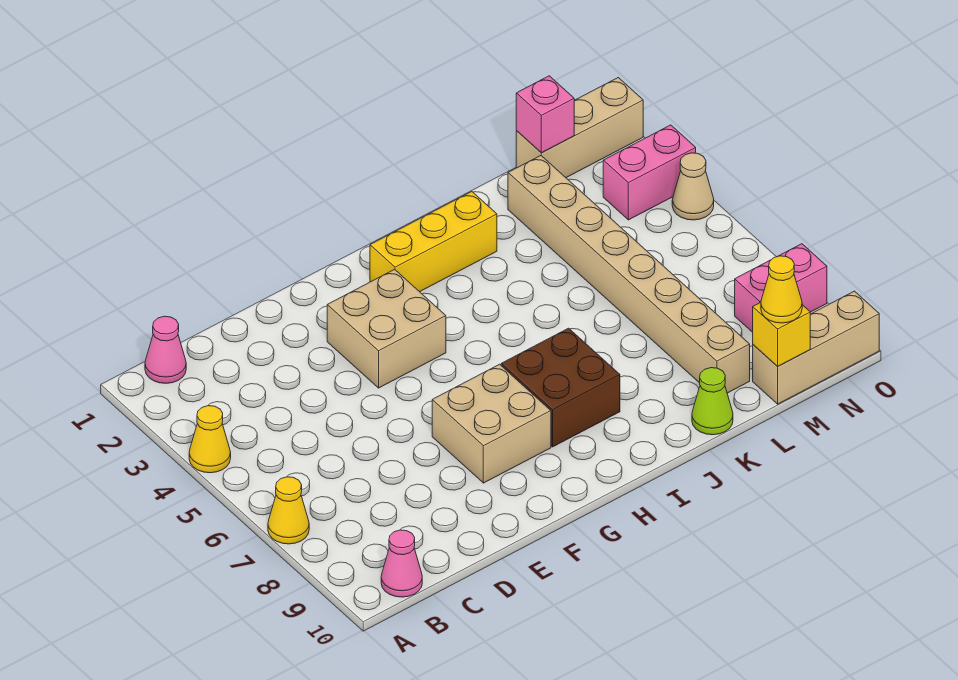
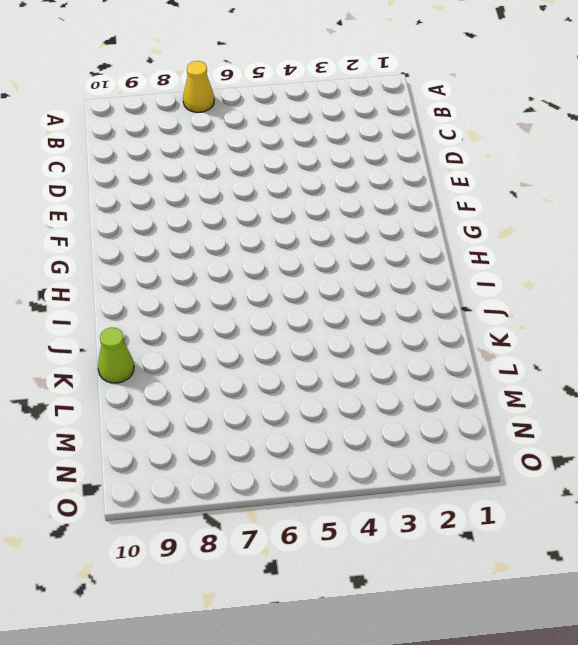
none -> yellow 1x1 cone [189,406,231,473]
none -> pink 1x1 cone [145,316,186,383]
none -> pink 1x1 cone [381,530,422,597]

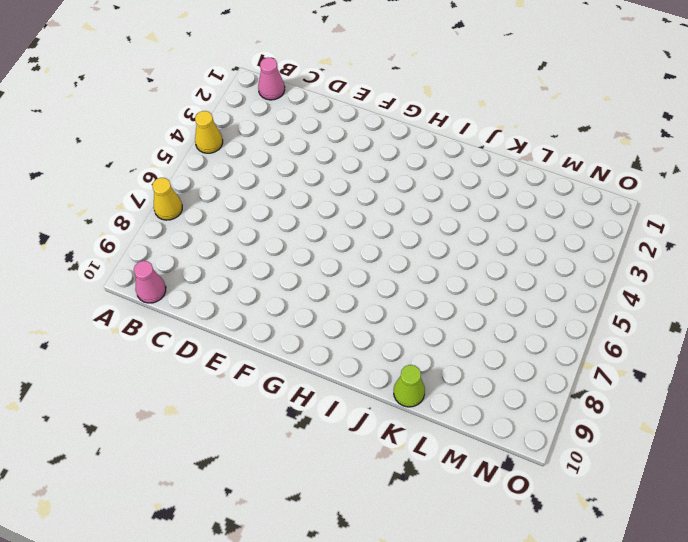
none -> tan 2x2 brick [327,269,446,388]
none -> tan 2x2 brick [432,364,551,483]
none -> yellow 1x3 brick [370,192,497,292]

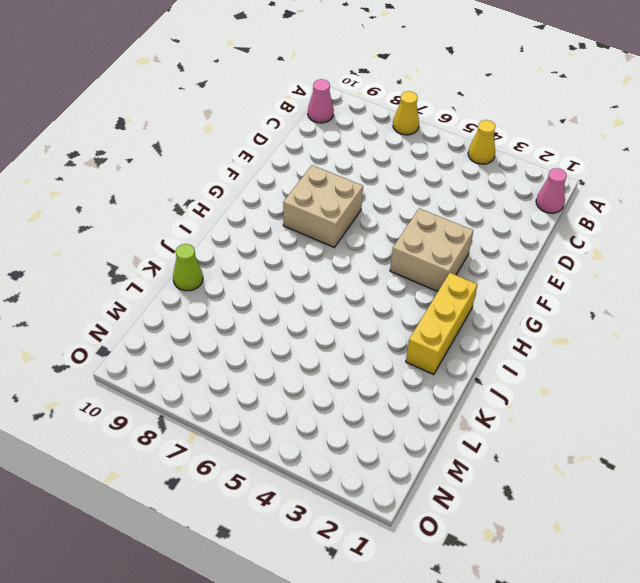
none -> brown 2x2 brick [501,328,620,447]
none -> tan 1x8 brick [508,156,750,393]
none -> tan 1x3 brick [516,78,643,178]

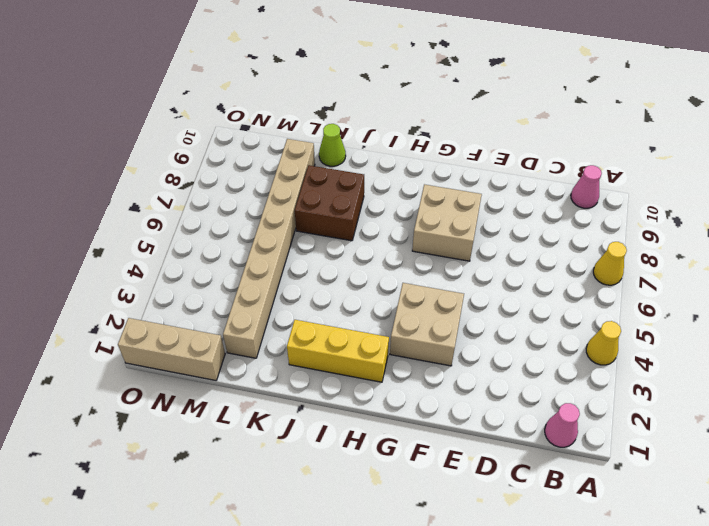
brown 2x2 brick [295,165,364,241] -> brown 2x2 brick moved to [501,328,620,447]
none -> tan 1x3 brick [753,291,879,404]
none -> pink 1x2 brick [603,125,696,220]
none -> pink 1x2 brick [735,244,827,332]

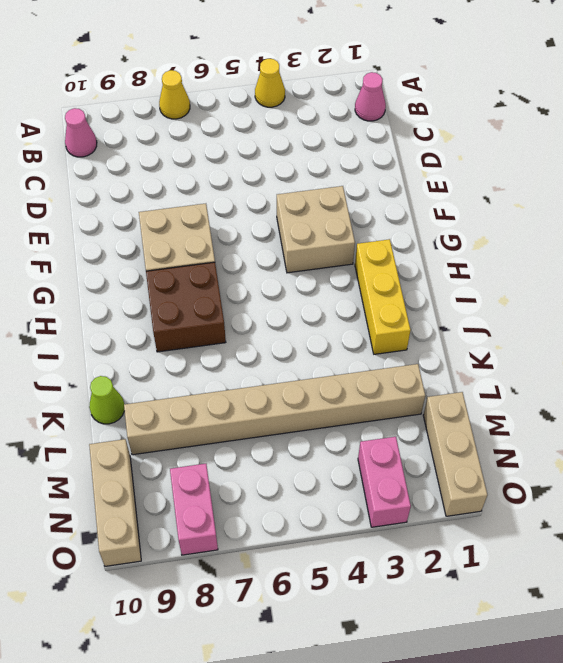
none -> tan 1x1 cone [672,153,714,220]
none -> pink 1x1 brick [516,76,574,153]
none -> yellow 1x1 brick [753,302,810,366]

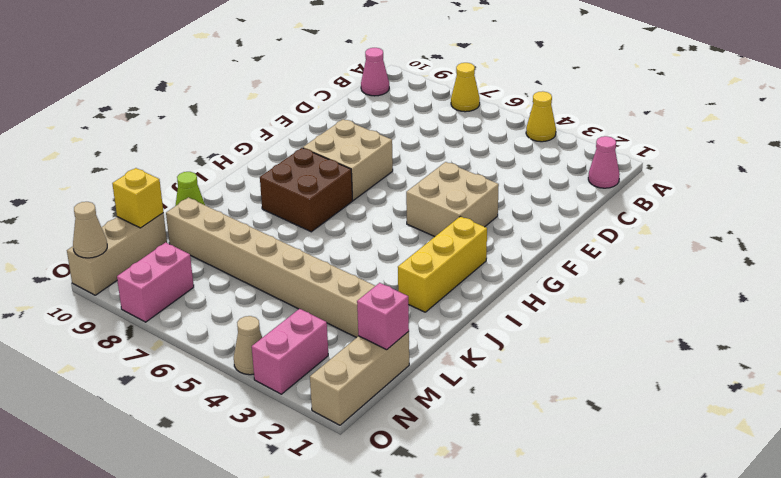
tan 1x1 cone [73,202,107,258] -> none
none -> yellow 1x1 cone [761,256,802,323]

